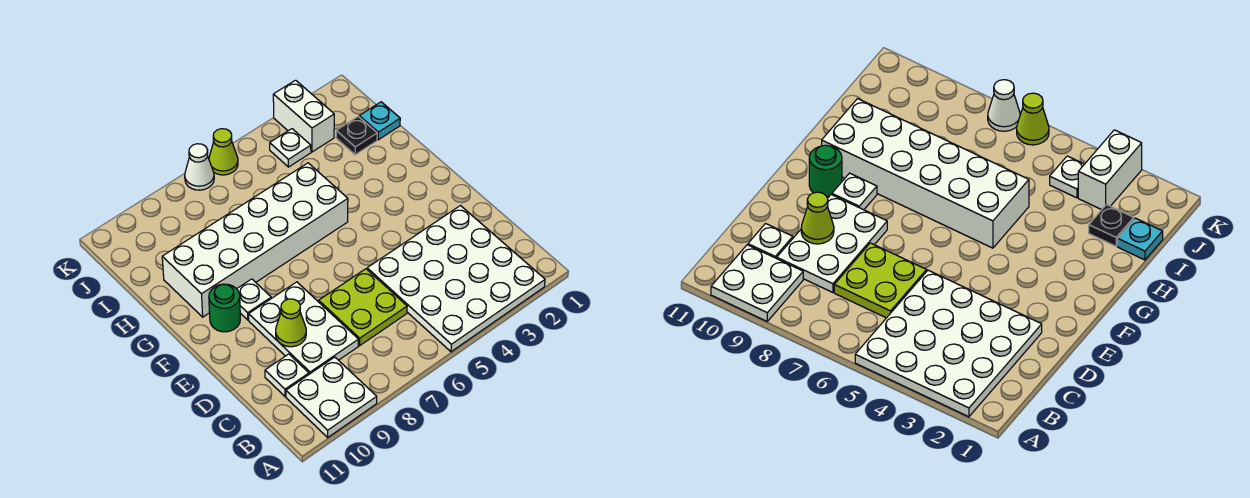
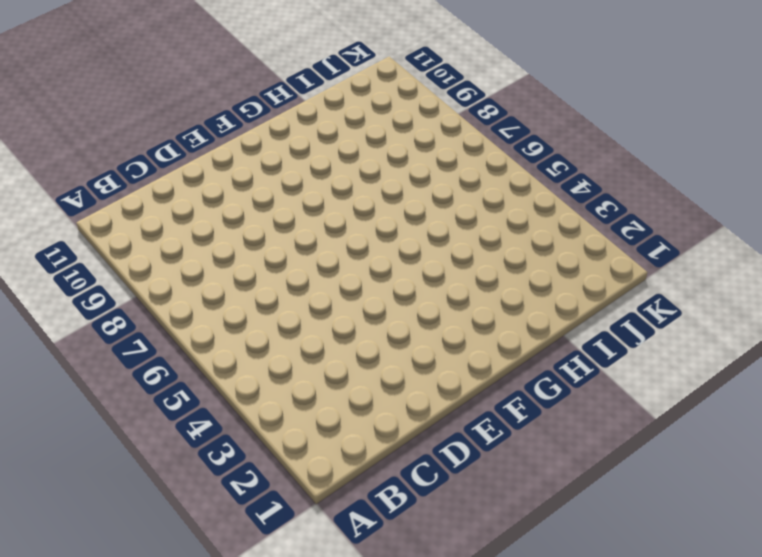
none -> white 4x4 plate [367,206,545,352]
none -> white 2x2 plate [286,357,377,437]
none -> lime 2x2 plate [319,269,407,346]

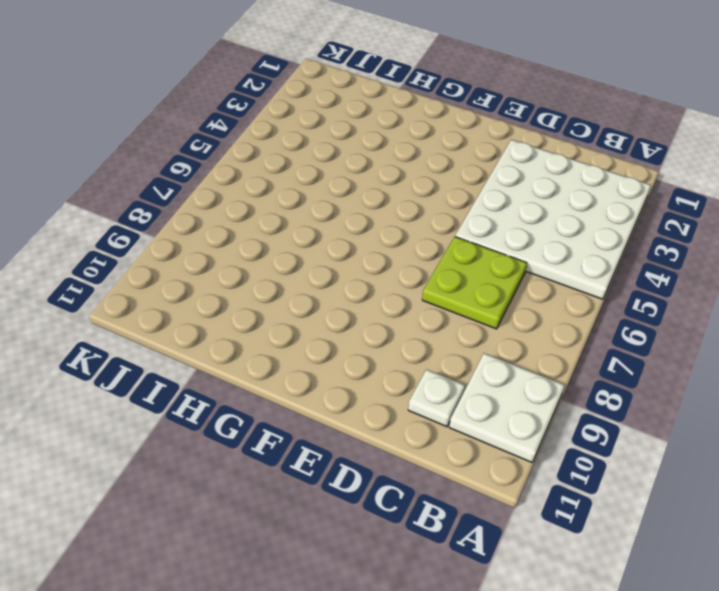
none -> white 2x3 plate [249,282,359,374]
none -> white 1x1 plate [237,279,271,320]
none -> green 1x1 round brick [209,284,240,332]

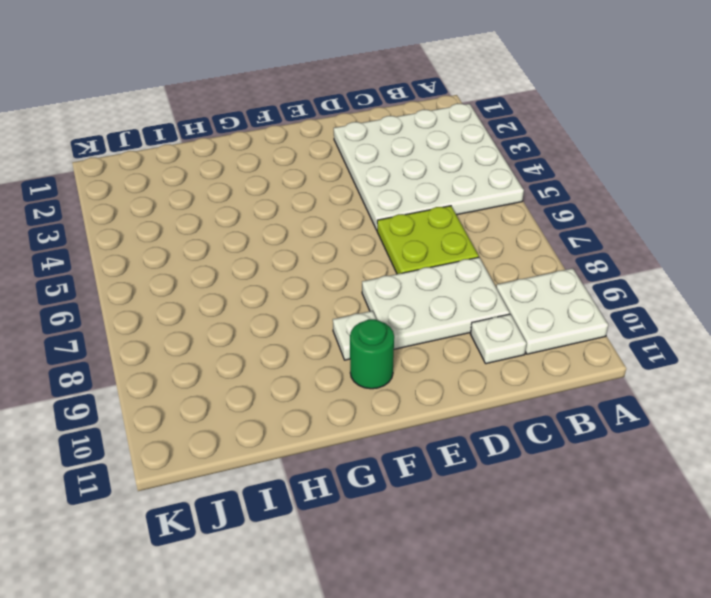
none -> white 2x6 brick [162,163,348,317]
none -> cyan 1x1 plate [359,102,400,140]
none -> black 1x1 plate [336,117,377,155]

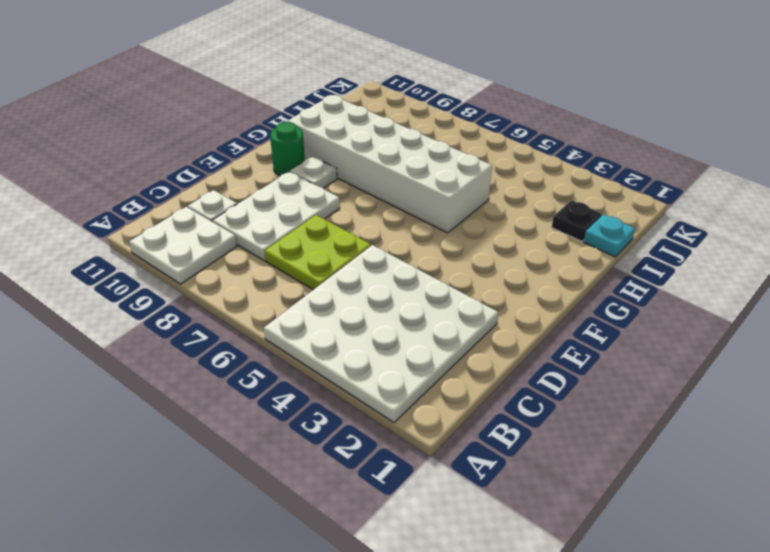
none -> white 1x2 brick [273,80,334,152]
none -> white 1x1 plate [270,129,311,167]
none -> lime 1x1 cone [209,129,238,175]

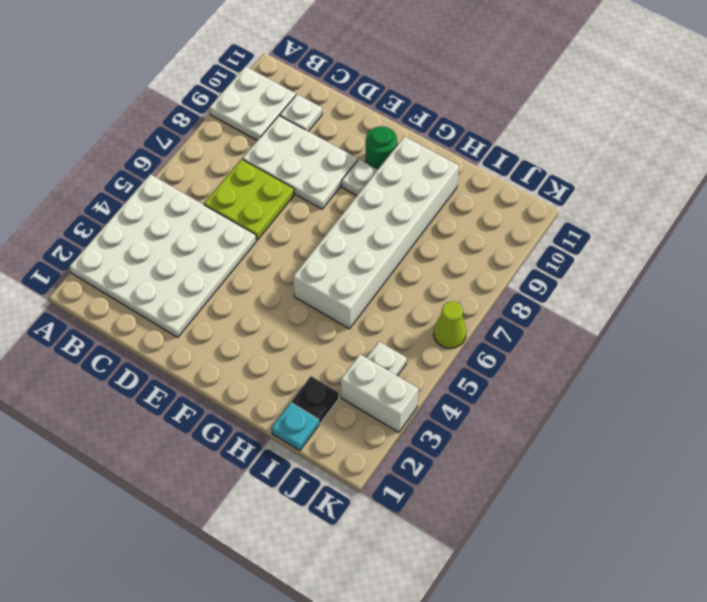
none -> white 1x1 cone [185,144,214,190]
none -> lime 1x1 cone [276,299,306,347]

